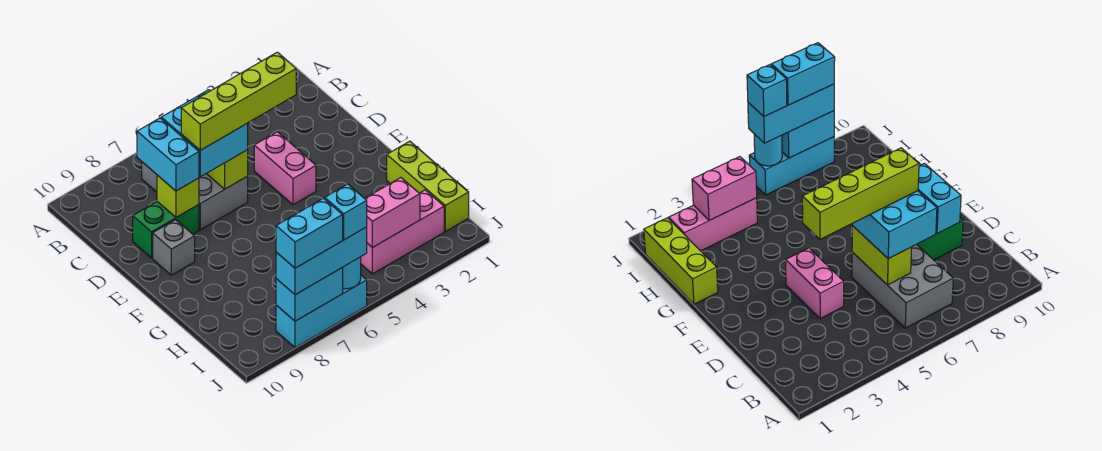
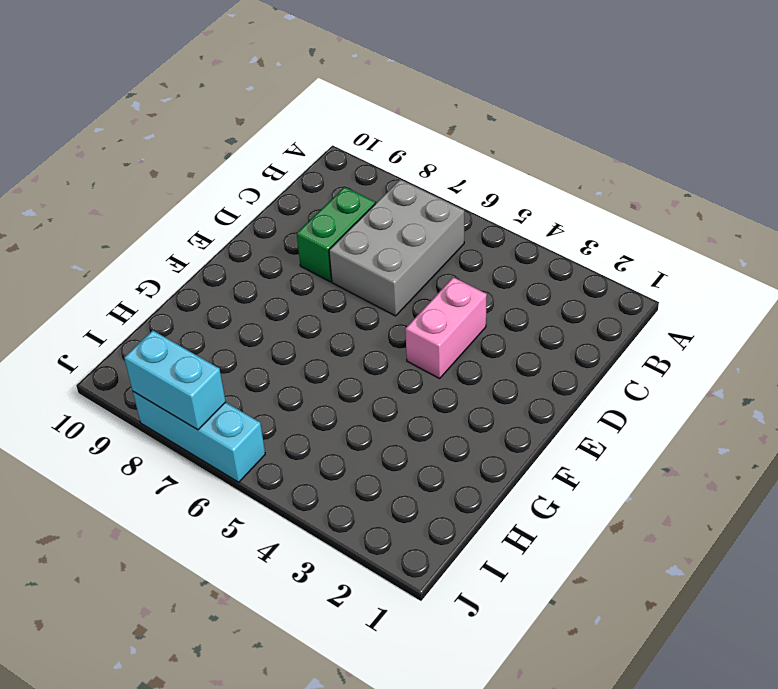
green 1x2 brick [297,187,375,282] -> green 1x2 brick turned to [133,202,199,258]
none -> grey 1x1 brick [153,220,195,275]
none -> lime 1x3 brick [387,141,469,231]
none -> pink 1x3 brick [361,190,444,274]

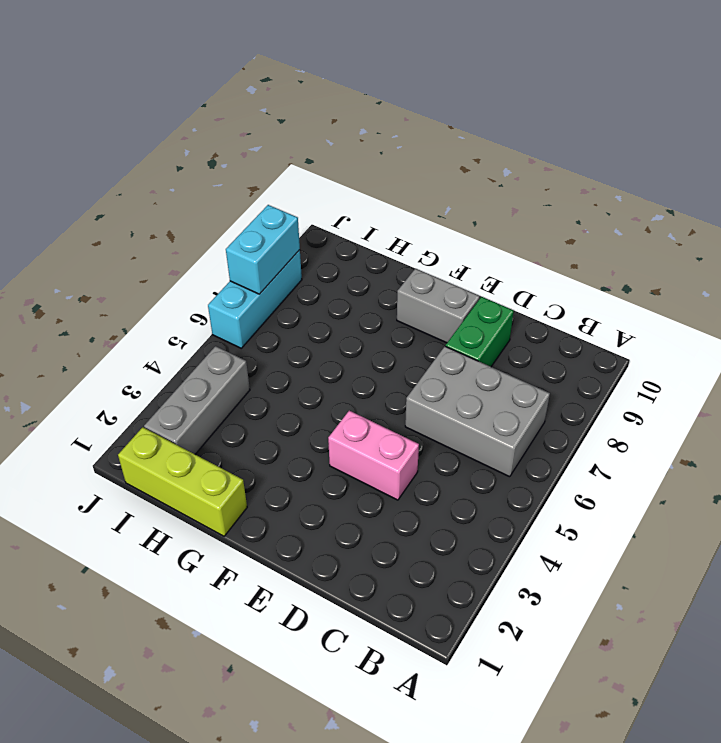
grey 1x2 brick [397,269,480,343] -> grey 1x1 brick [153,220,195,275]
grey 1x3 brick [144,346,250,454] -> pink 1x3 brick [361,190,444,274]
none -> lime 1x2 brick [207,150,248,189]
none -> lime 1x1 brick [157,175,199,217]
none -> pink 1x2 brick [365,178,420,248]

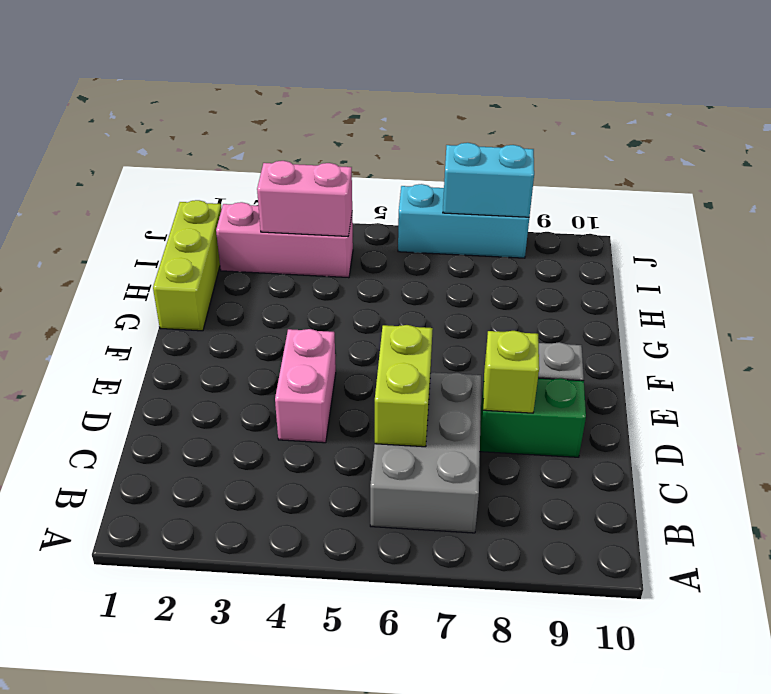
none -> cyan 1x1 round brick [342,257,361,289]
none -> cyan 2x2 brick [161,90,248,177]
none -> cyan 1x2 brick [137,118,199,191]

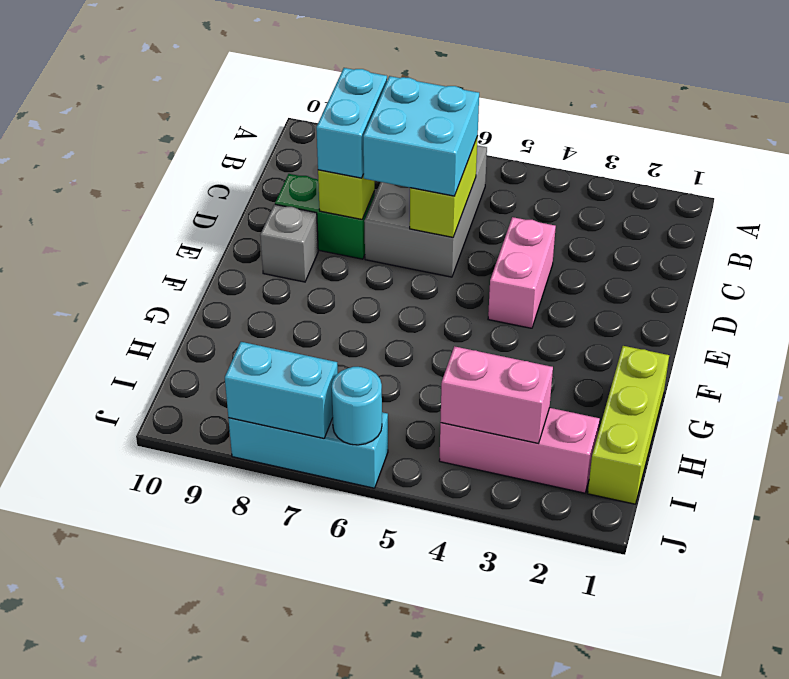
none -> cyan 1x3 brick [276,227,367,295]
none -> lime 1x4 brick [181,52,296,150]
none -> cyan 1x1 brick [325,184,367,240]

